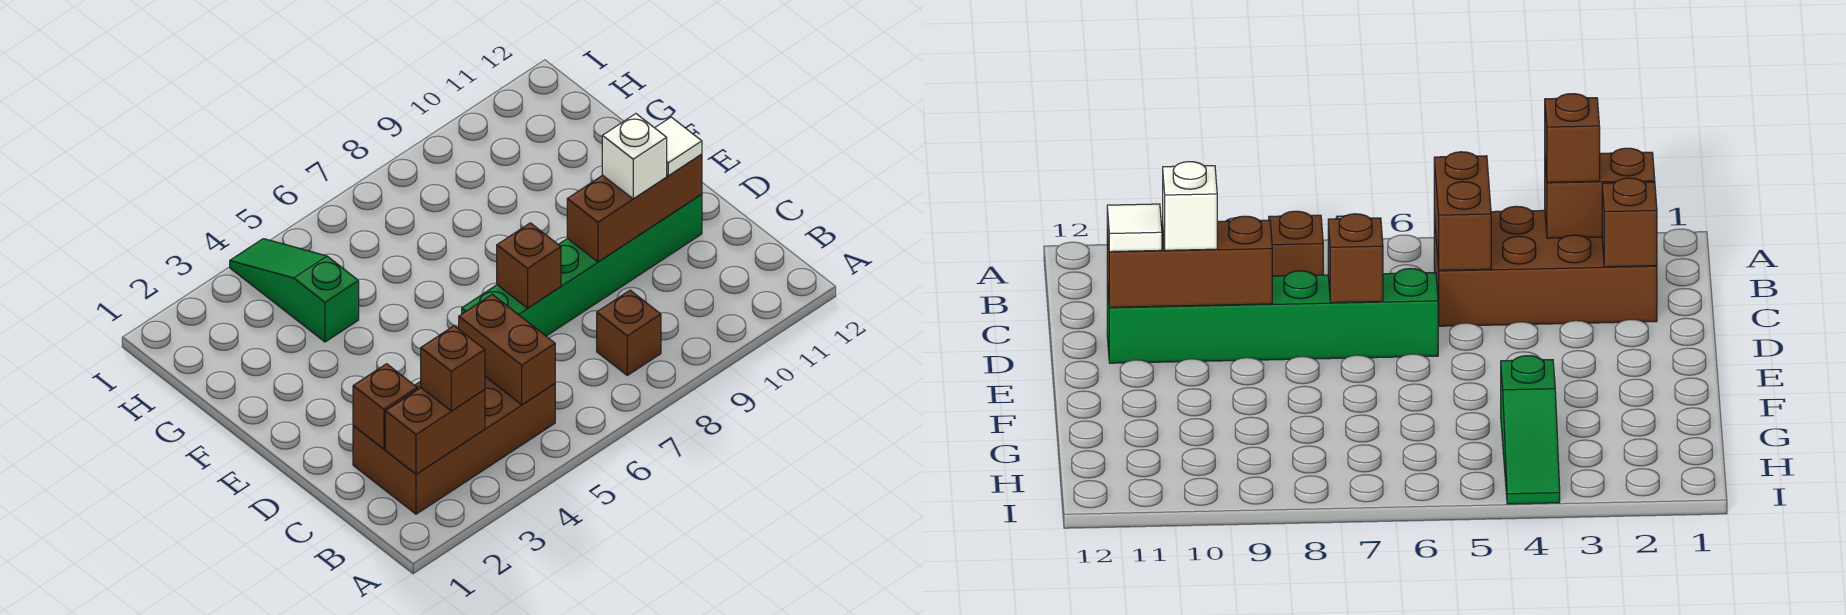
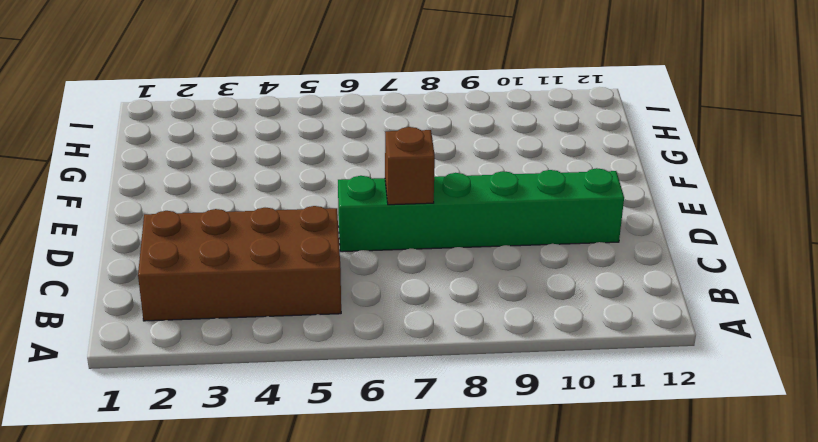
none -> brown 1x1 brick [597,290,661,375]
none -> green 1x3 slope [230,239,359,342]
none -> brown 1x2 brick [385,388,485,474]

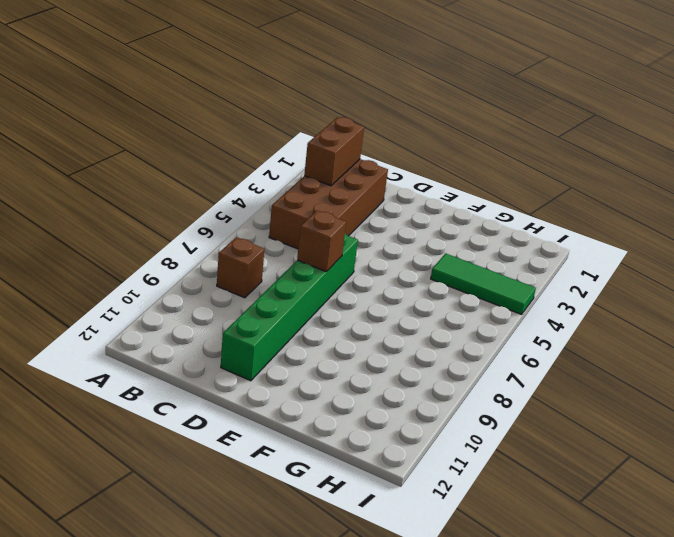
green 1x3 tile [431,253,536,314] -> green 1x3 slope [230,239,359,342]
none -> brown 1x2 brick [459,294,555,405]
none -> brown 1x1 brick [353,364,417,449]
none -> brown 1x3 brick [567,154,702,262]

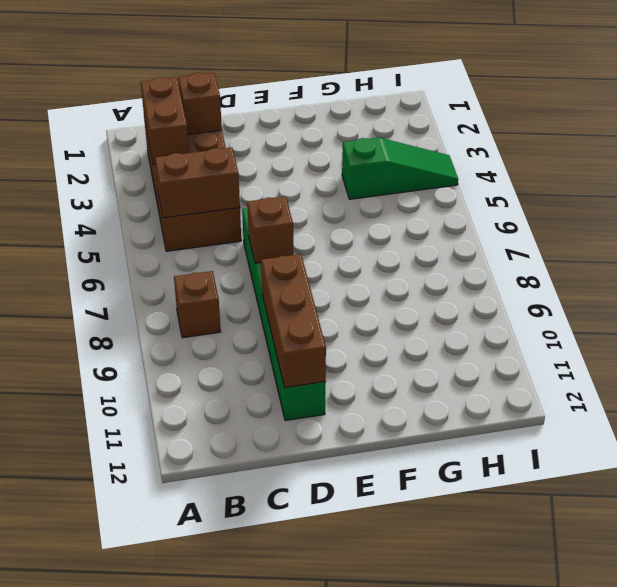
none -> brown 1x1 brick [421,326,485,411]
none -> white 1x1 brick [602,114,667,199]
none -> white 1x1 tile [655,117,702,176]

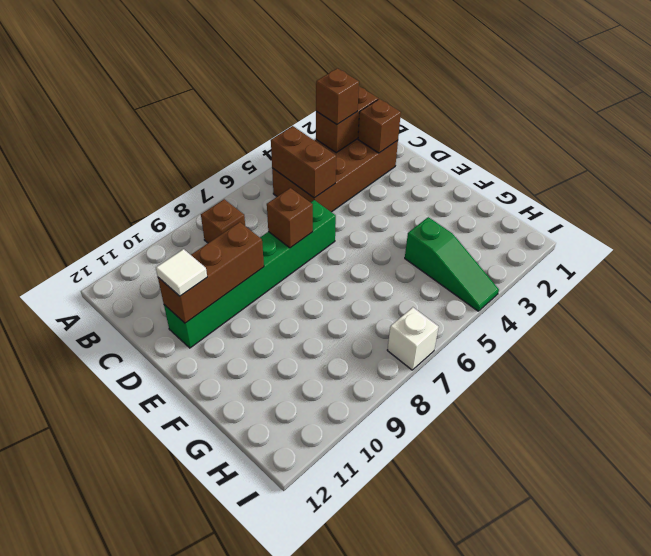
white 1x1 brick [387,307,439,370] -> white 1x1 brick moved to [602,114,667,199]

